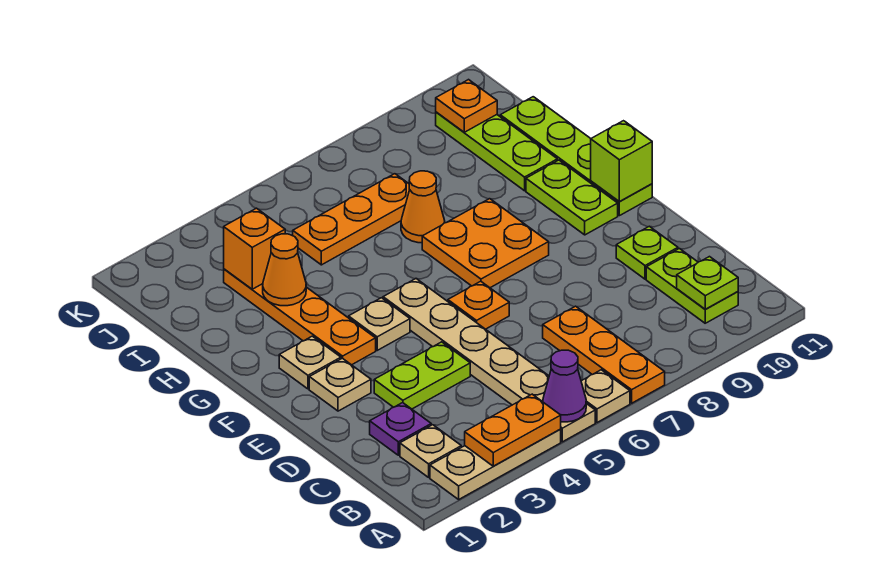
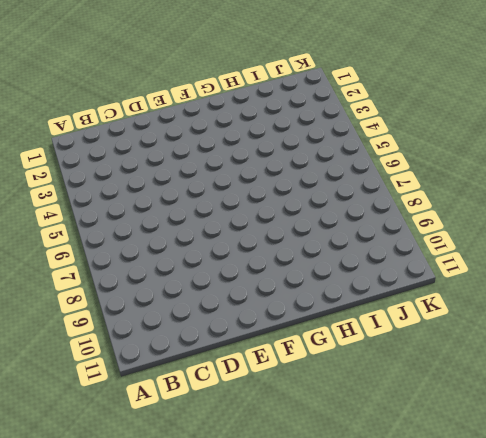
none -> tan 1x3 plate [430,429,561,499]
none -> tan 1x6 plate [383,279,595,442]
none -> tan 1x1 plate [581,370,630,422]

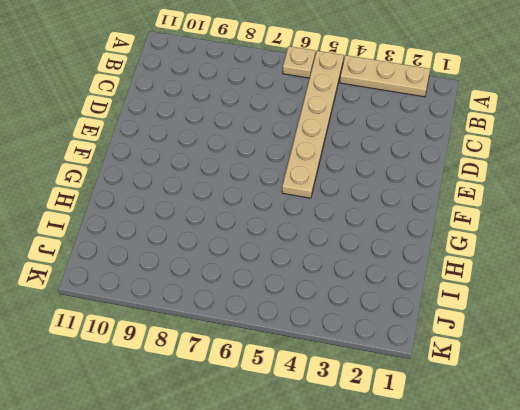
none -> orange 1x3 plate [543,306,665,403]
none -> tan 1x1 plate [400,425,461,477]
none -> lime 1x2 plate [646,249,738,323]

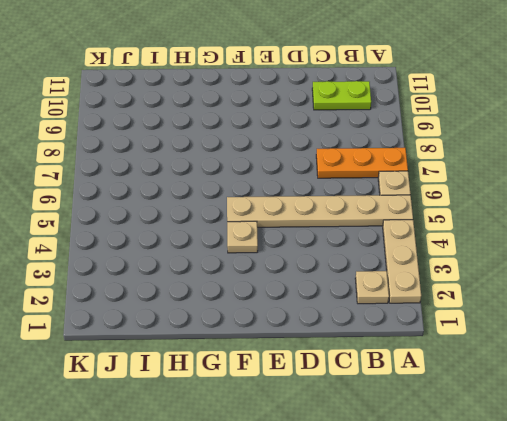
none -> purple 1x1 plate [370,403,431,455]
none -> lime 1x2 plate [374,342,470,409]
none -> lime 1x1 plate [616,226,678,279]

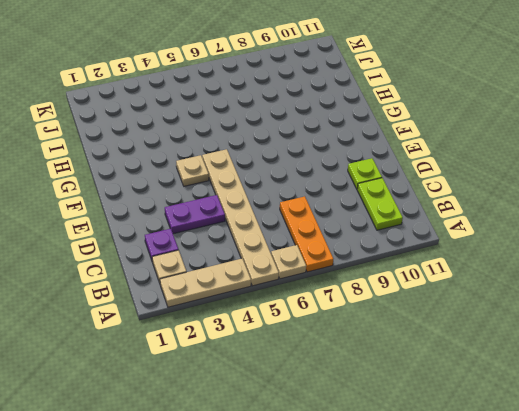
purple 1x2 plate [165,195,225,234] -> lime 1x2 plate [374,342,470,409]
none -> tan 1x1 plate [309,358,371,411]
none -> orange 1x1 plate [448,281,509,329]
none -> tan 1x1 plate [279,336,341,389]

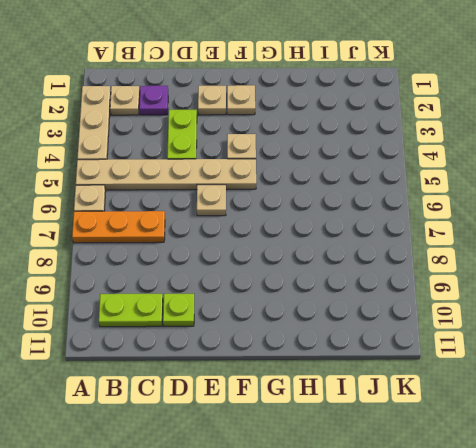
tan 1x1 plate [197,185,226,216] -> orange 1x1 plate [448,281,509,329]
none -> orange 1x4 plate [224,269,376,365]
none -> orange 2x2 plate [422,199,549,288]
none -> lime 1x2 plate [526,160,618,235]

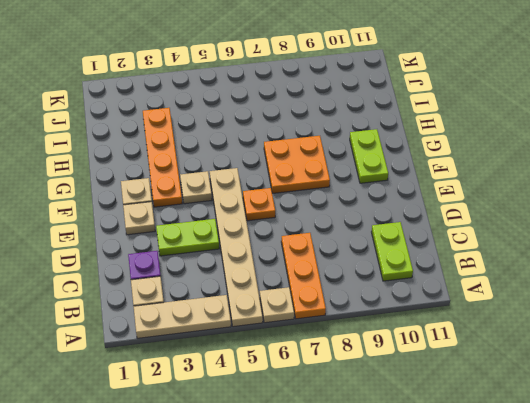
none -> lime 1x1 plate [616,226,678,279]
none -> lime 1x4 plate [500,97,652,216]
none -> orange 1x1 cone [401,171,445,243]

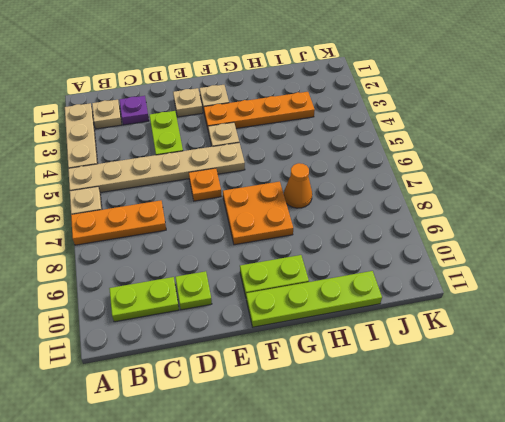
none -> lime 1x3 plate [436,112,557,191]
none -> orange 1x3 plate [293,174,410,265]
none -> orange 1x2 plate [465,394,561,466]

